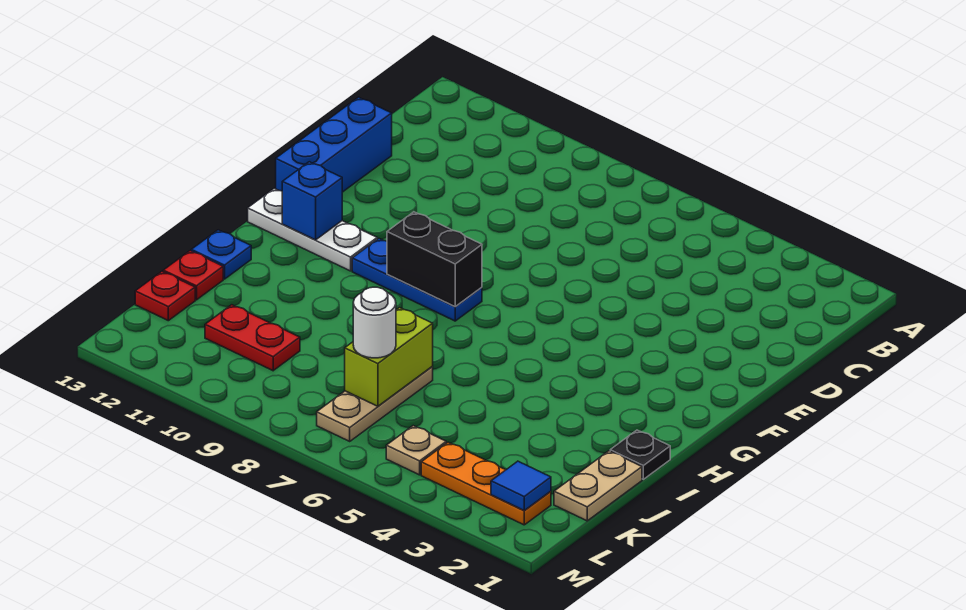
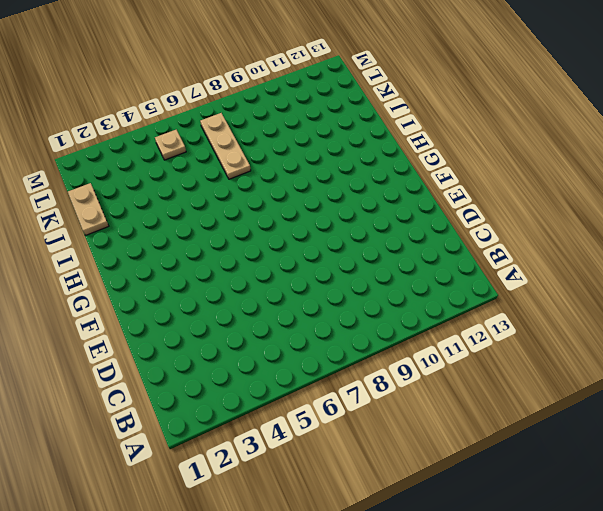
none -> blue 1x3 brick [276,97,392,192]
none -> blue 1x3 plate [352,239,482,321]
none -> white 1x3 plate [248,188,377,271]

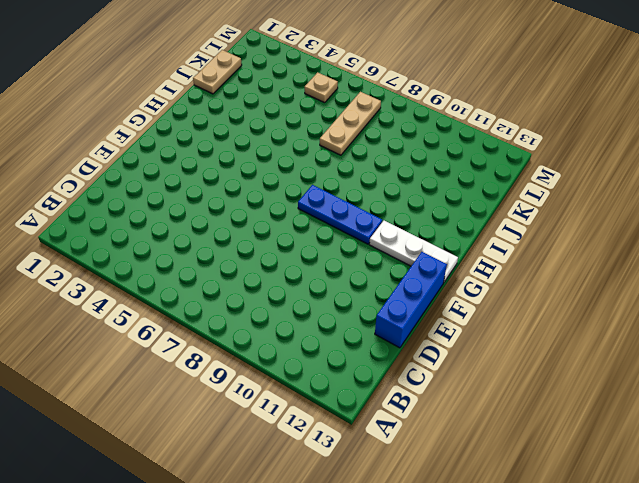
none -> black 1x1 plate [610,430,670,479]
none -> blue 1x1 plate [191,230,251,279]
none -> red 1x1 plate [163,251,223,300]

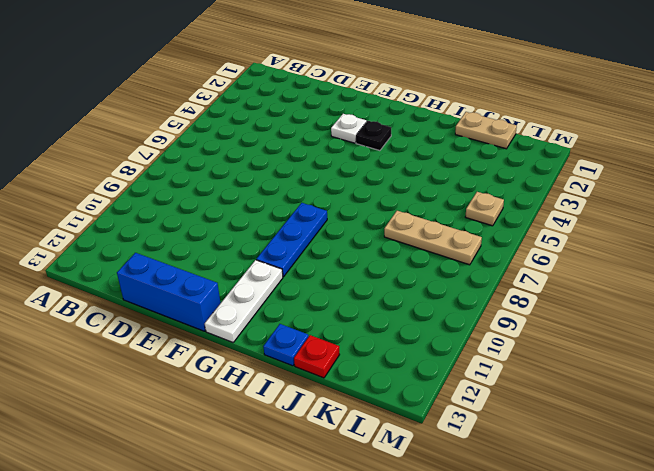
white 1x1 plate [331,114,366,143] -> none
black 1x1 plate [356,121,391,151] -> black 1x1 plate moved to [610,430,670,479]
none -> red 1x2 plate [205,305,300,371]
none -> red 1x1 plate [135,271,195,321]
none -> orange 1x3 plate [421,442,551,525]

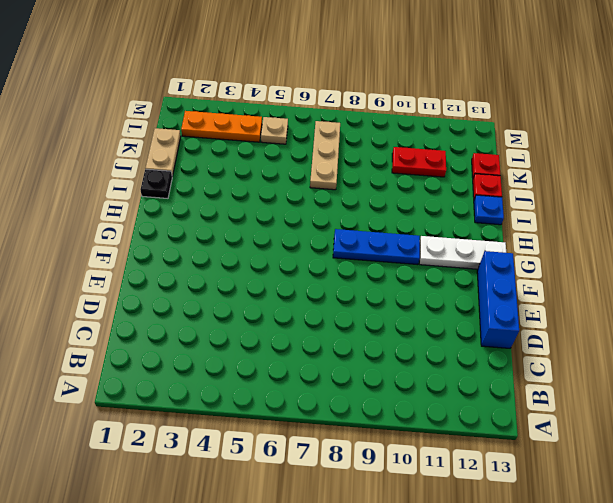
none -> black 1x2 brick [387,212,482,306]
none -> blue 1x1 brick [282,162,342,240]
none -> lime 1x2 brick [345,308,433,406]

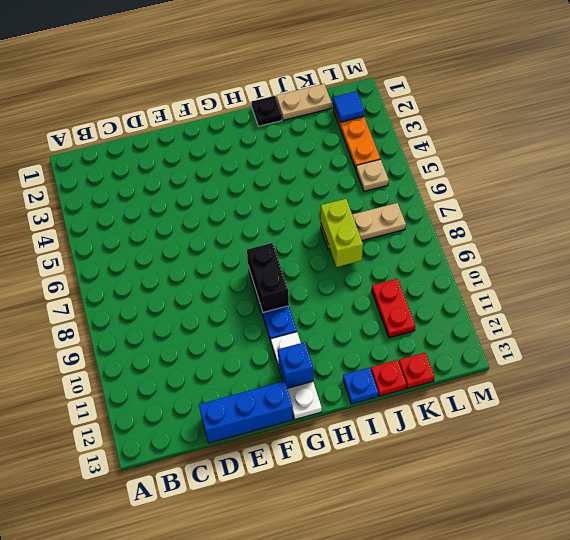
lime 1x2 brick [321,199,363,267] -> lime 1x2 brick turned to [345,308,433,406]
none -> white 1x1 round brick [353,287,396,358]

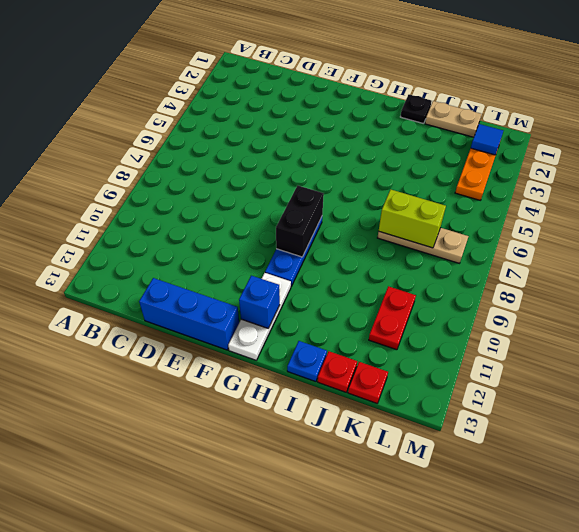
none -> tan 1x1 plate [386,426,446,475]
none -> white 1x1 round brick [353,287,396,358]

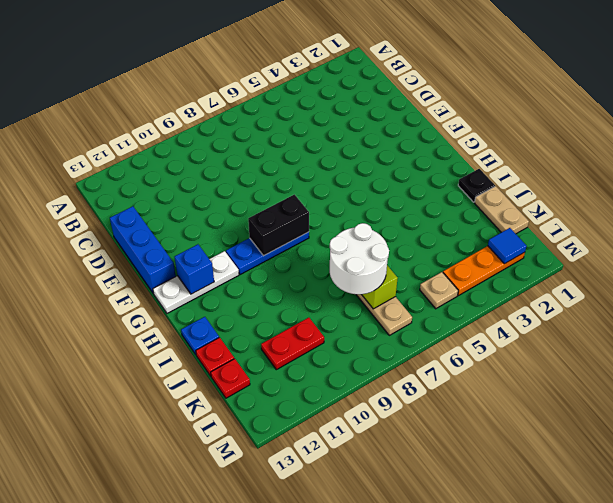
white 2x2 round brick [330,223,389,294] -> white 1x1 round brick [353,287,396,358]

